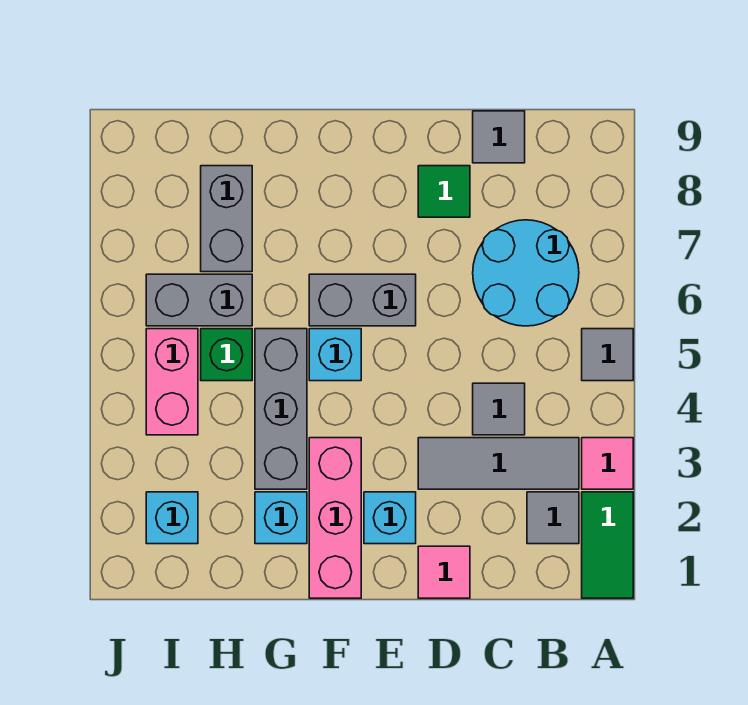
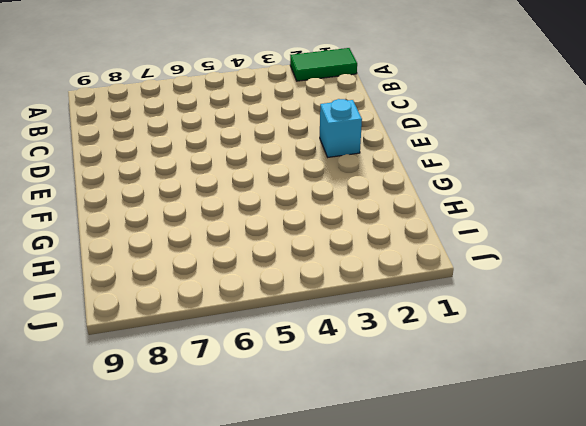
none -> pink 1x1 tile [582,438,633,489]
none -> grey 1x1 tile [582,329,633,381]
none -> grey 1x1 tile [527,492,579,544]

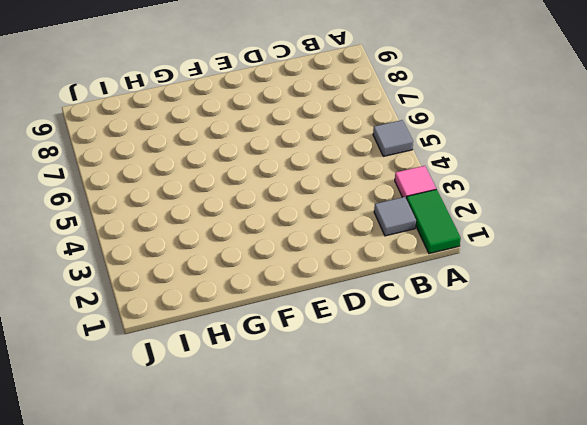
none -> grey 1x3 tile [418,438,579,489]
none -> cyan 2x2 round brick [473,220,579,326]
none -> grey 1x1 tile [473,383,525,435]

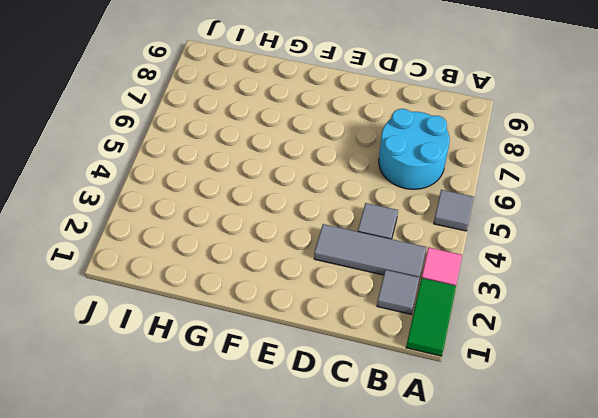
none -> grey 1x1 tile [473,111,525,163]
none -> pink 1x1 tile [418,546,470,598]
none -> green 1x1 tile [418,166,470,217]

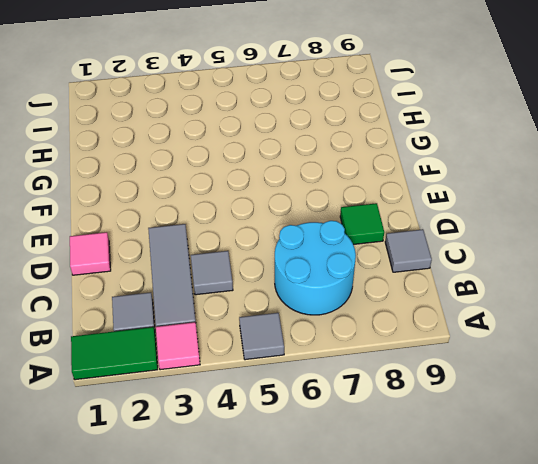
none -> cyan 1x1 brick [364,492,416,544]
none -> grey 1x2 brick [309,274,416,326]
none -> pink 1x3 brick [309,438,361,598]

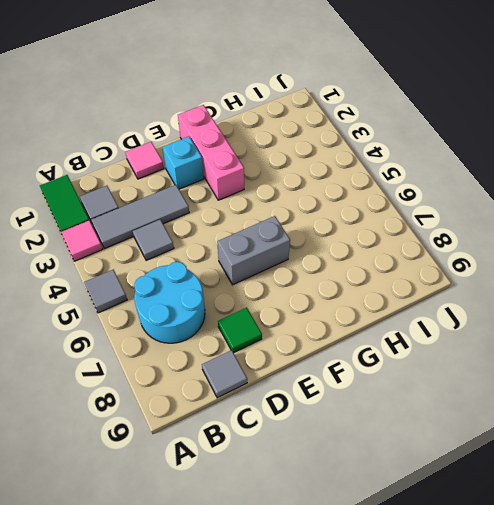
none -> cyan 1x1 brick [309,329,361,381]
none -> cyan 1x1 brick [255,492,307,544]
none -> grey 1x3 brick [255,329,307,489]

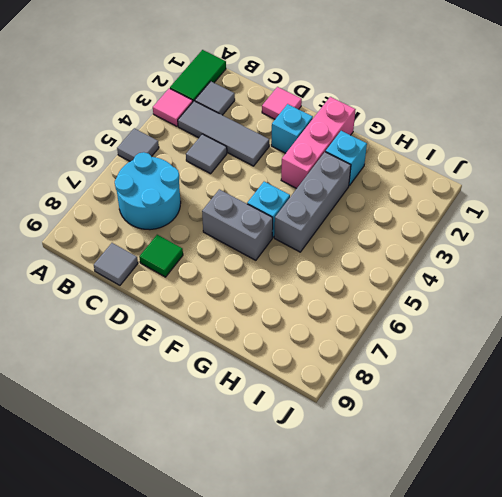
none -> green 1x1 brick [201,329,252,381]
none -> grey 1x2 brick [146,274,252,326]
none -> grey 1x2 brick [201,166,252,272]

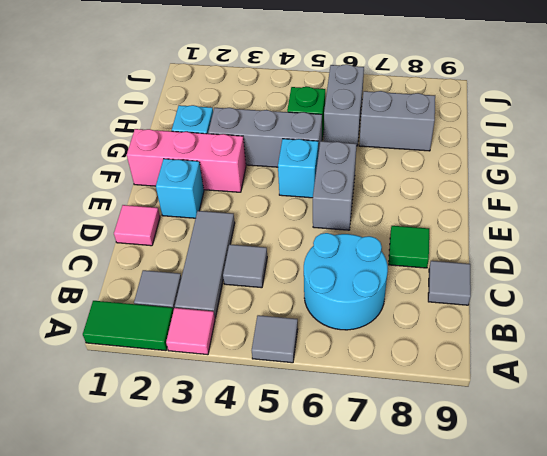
none -> cyan 1x1 brick [146,492,198,544]
none -> pink 1x2 brick [146,329,198,435]

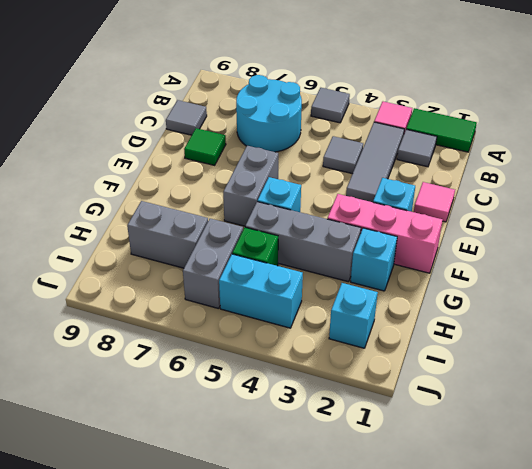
cyan 1x2 brick [219,254,303,328] -> pink 1x2 brick [146,329,198,435]

